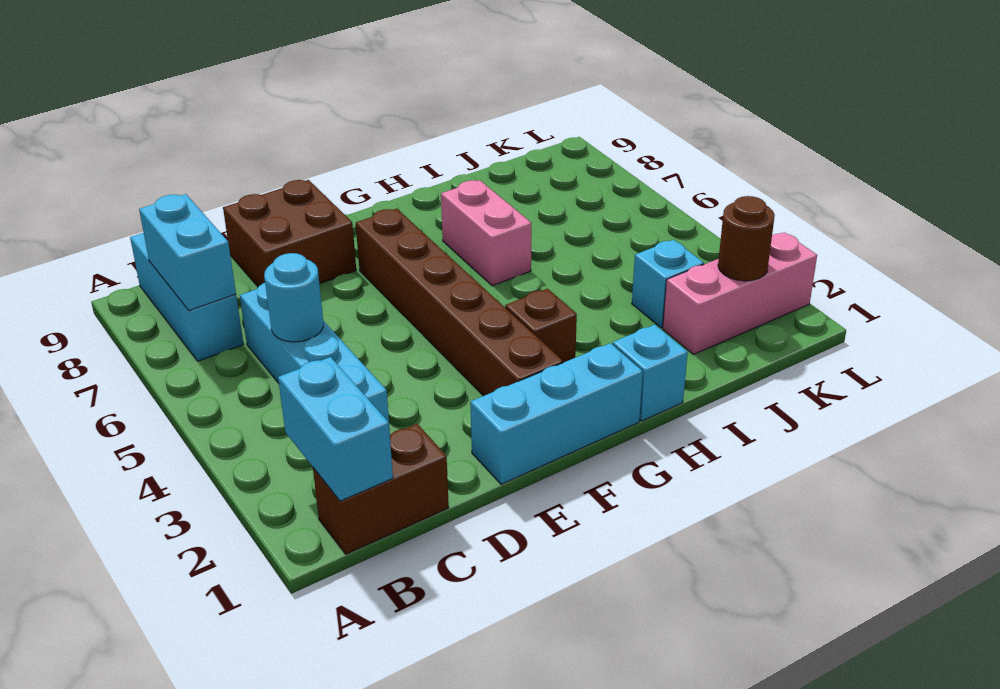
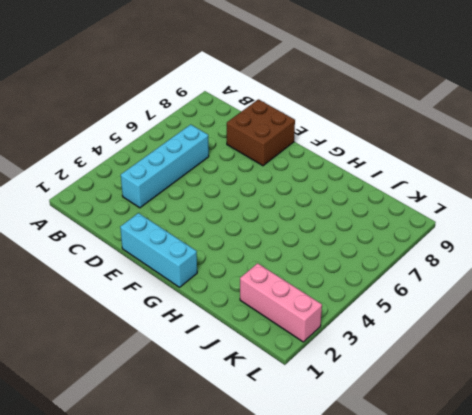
none -> brown 1x2 brick [313,424,449,554]
none -> cyan 1x3 brick [130,233,243,361]
none -> brown 1x6 brick [356,209,563,396]

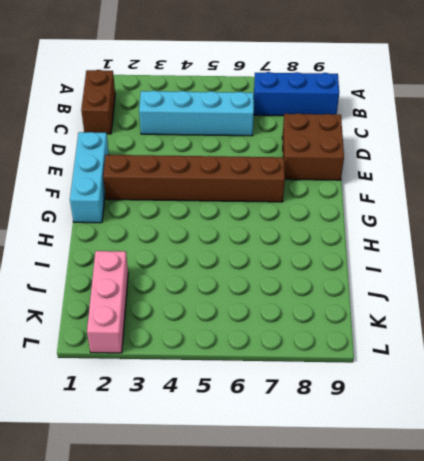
blue 1x3 brick [254,72,339,116] -> cyan 1x3 brick [130,233,243,361]
none -> brown 1x1 brick [505,289,577,363]
none -> cyan 1x1 brick [613,325,688,421]
none -> pink 1x2 brick [441,180,531,286]

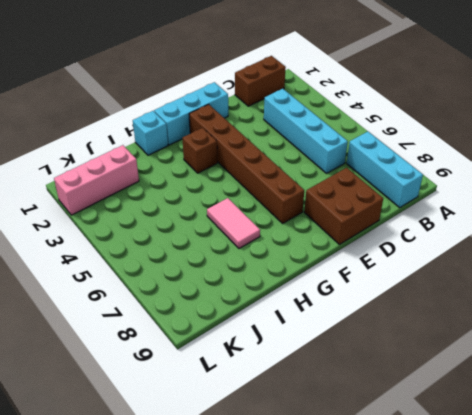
pink 1x2 tile [207,198,260,248] -> pink 1x2 brick [441,180,531,286]
none -> cyan 1x1 brick [632,240,704,328]
none -> cyan 1x2 brick [278,357,393,501]
none -> cyan 1x2 brick [139,194,236,311]

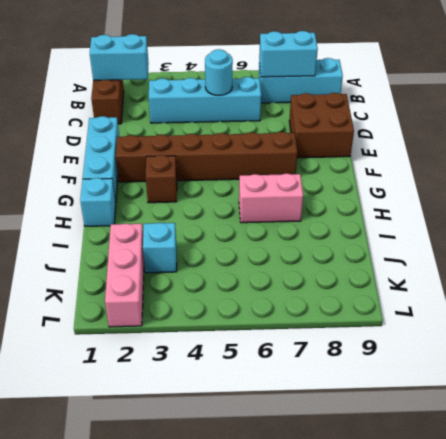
none -> brown 1x1 round brick [718,196,775,281]

